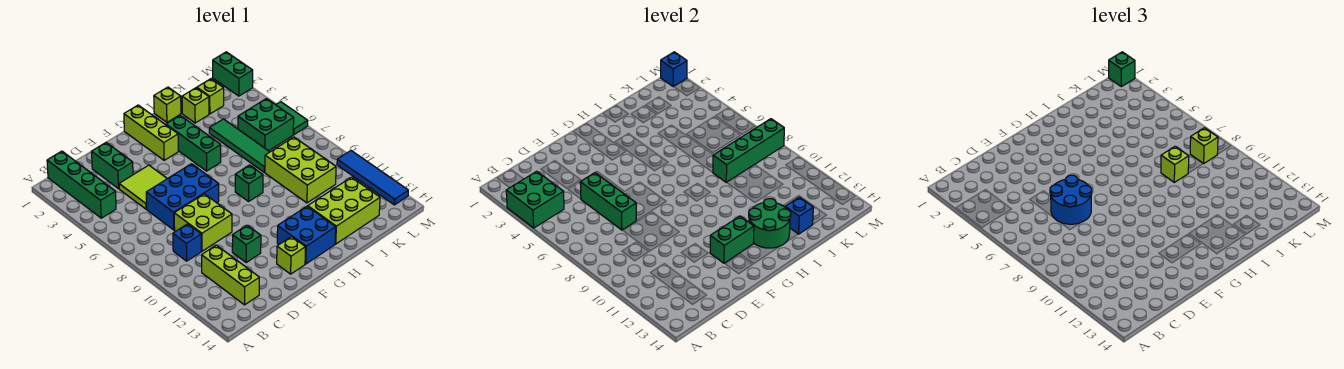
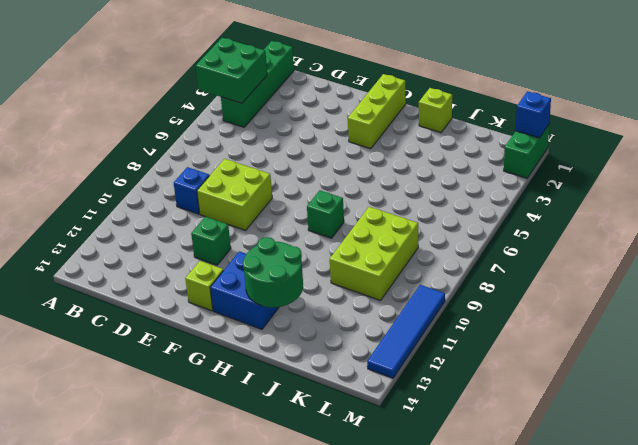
none -> lime 1x3 brick [202,245,259,305]
none -> green 1x2 brick [92,143,133,189]
none -> lime 2x2 tile [119,165,167,209]
none -> blue 2x3 brick [146,164,219,230]

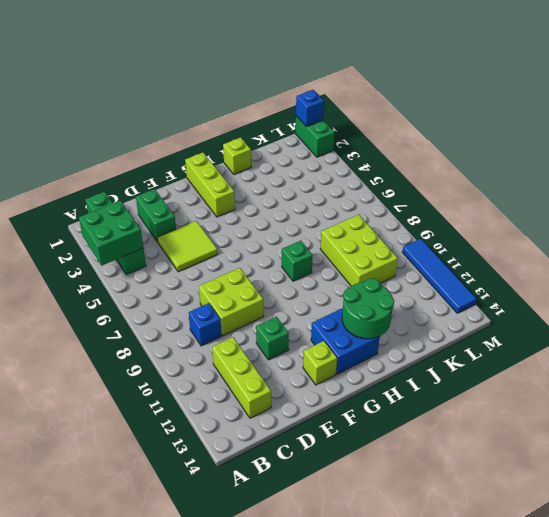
none -> blue 2x3 brick [146,164,219,230]
none -> green 1x3 brick [166,116,221,171]
none -> lime 2x3 brick [308,177,380,244]
none -> lime 1x1 brick [182,88,209,123]

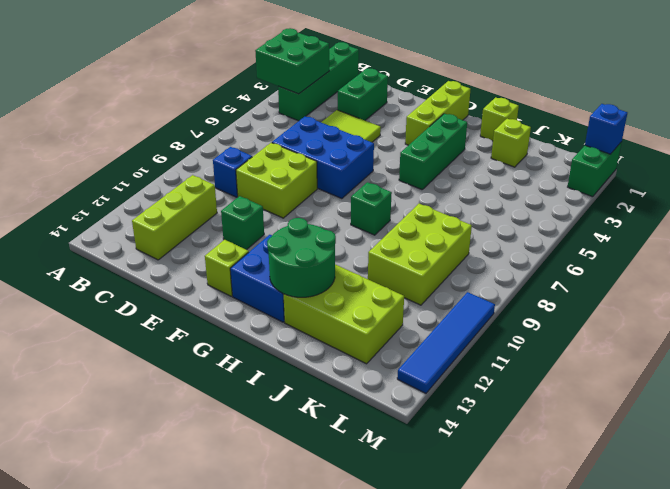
none -> green 1x4 tile [209,119,269,172]
none -> lime 1x1 brick [197,79,224,114]
none -> green 2x2 brick [238,99,294,151]
none -> green 1x2 tile [276,102,308,135]

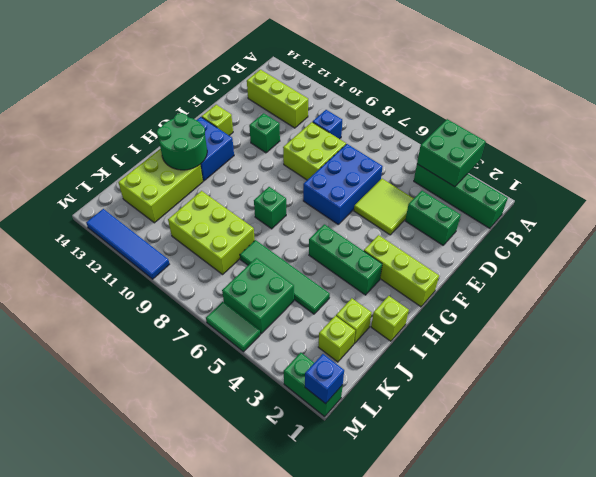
none -> green 1x3 brick [580,173,636,230]
none -> green 1x2 brick [710,216,754,263]
none -> green 1x4 brick [713,119,784,183]
none -> blue 1x1 brick [785,197,813,234]

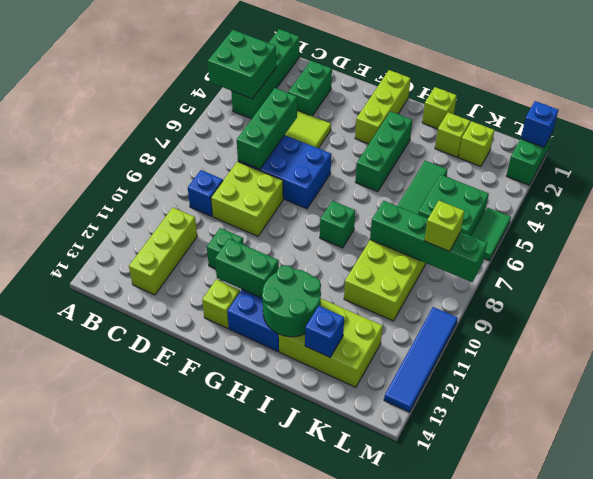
none -> blue 2x2 round brick [1050,175,1092,224]
none -> lime 1x1 brick [1161,146,1189,182]
none -> green 1x1 brick [1109,52,1135,87]

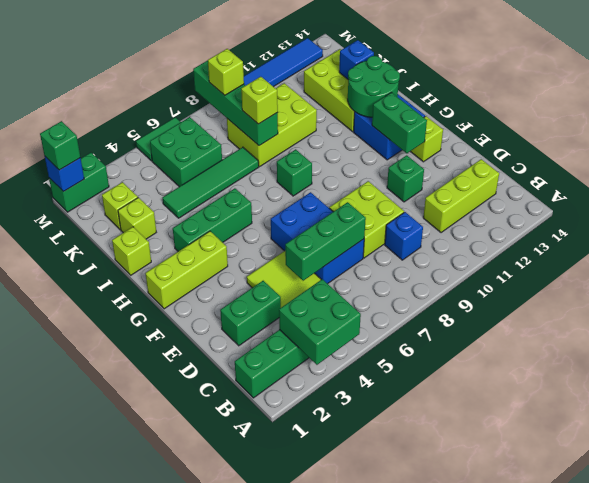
none -> blue 2x2 round brick [1050,175,1092,224]

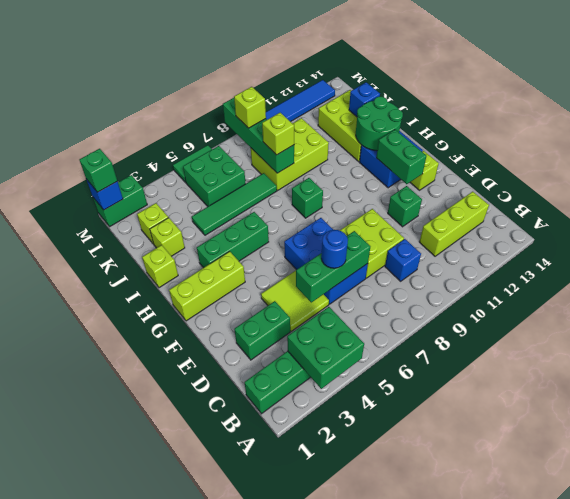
blue 1x1 round brick [321,230,348,268] -> blue 2x2 round brick [1050,175,1092,224]

